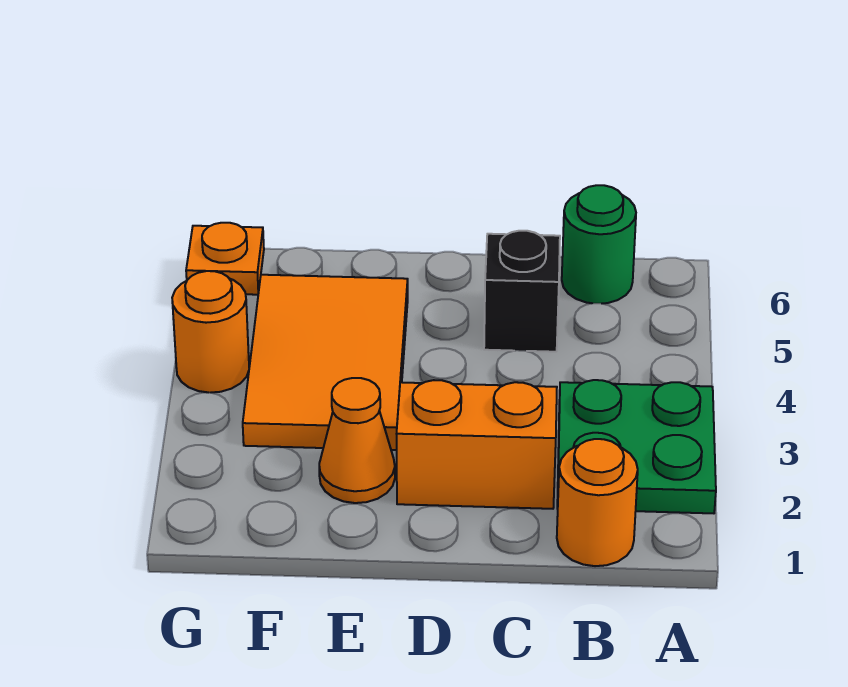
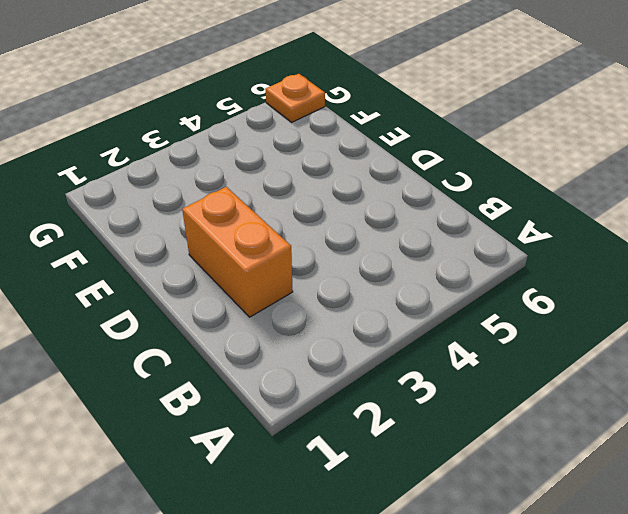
none -> green 2x2 plate [557,380,716,513]
none -> orange 1x1 round brick [557,439,638,566]

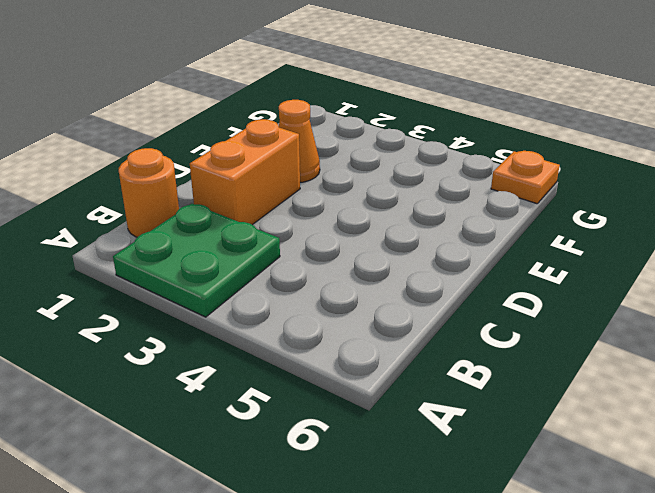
none -> green 1x1 round brick [562,185,636,304]
none -> black 1x1 brick [484,231,560,352]

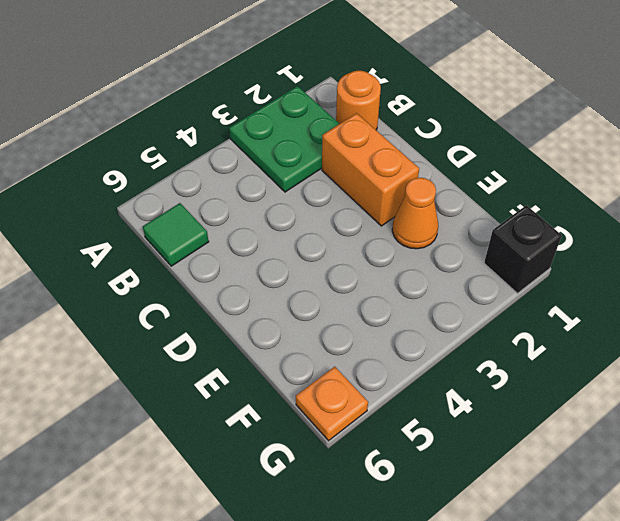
green 1x1 tile [143,203,209,266] -> green 1x1 round brick [562,185,636,304]
black 1x1 brick [484,205,562,293] -> black 1x1 brick moved to [484,231,560,352]
none -> orange 2x3 tile [243,275,408,450]
none -> orange 1x1 round brick [172,271,249,393]

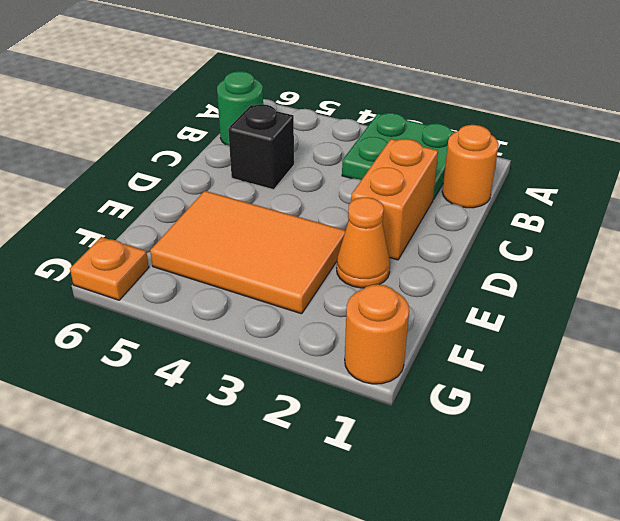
orange 1x1 round brick [345,284,409,384] -> orange 1x1 round brick moved to [172,271,249,393]

